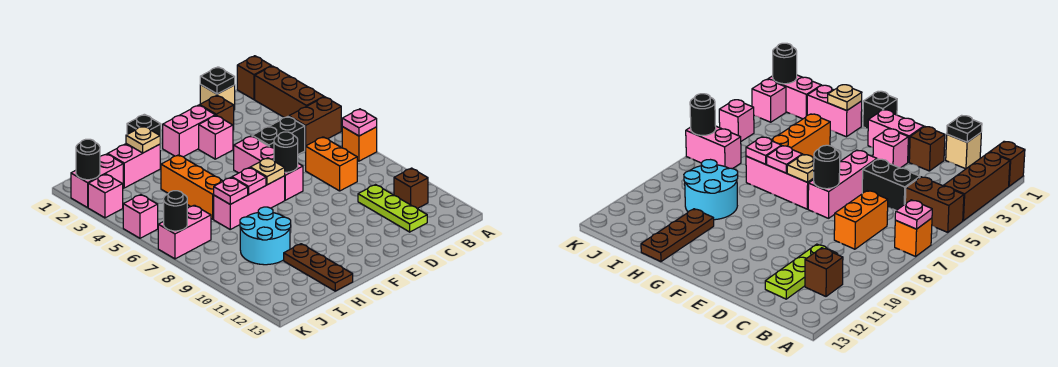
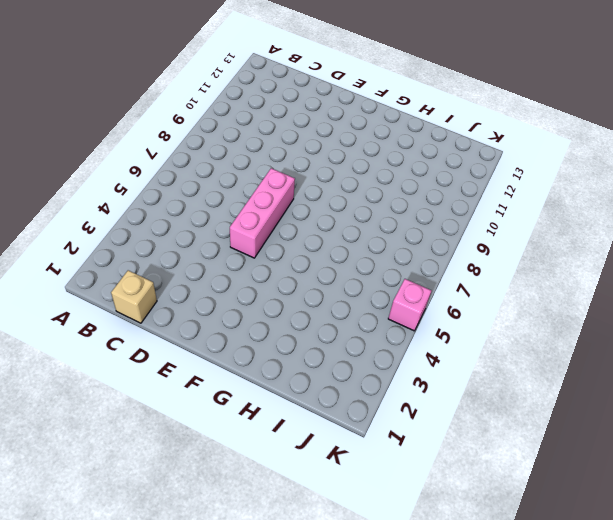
none -> brown 1x1 brick [237,56,271,100]
none -> brown 1x3 brick [255,66,324,118]
none -> brown 1x2 brick [289,97,341,151]
none -> orange 1x1 brick [342,127,377,161]

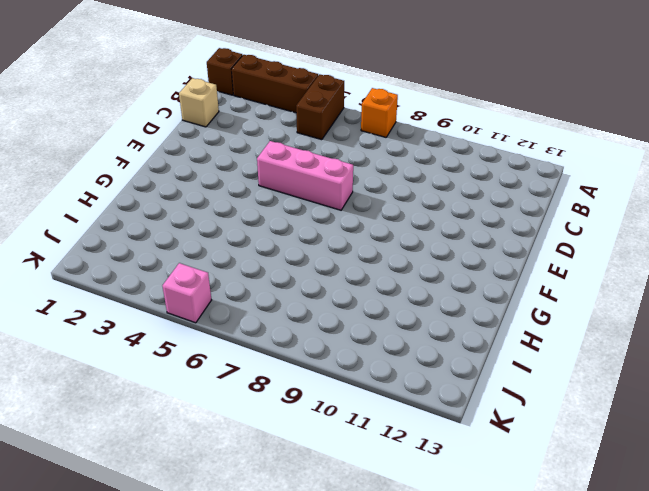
none -> brown 1x1 brick [394,168,428,209]
none -> black 1x2 brick [252,117,305,154]
none -> orange 1x2 brick [306,137,357,191]
none -> lime 1x3 plate [358,185,427,232]

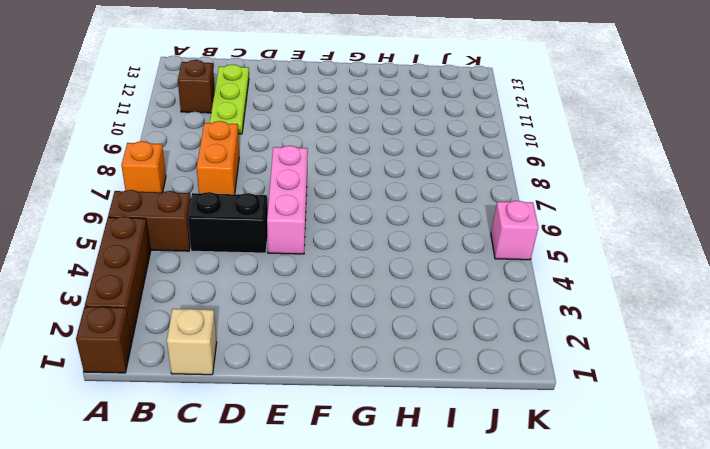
none -> brown 1x1 brick [200,95,234,130]
none -> pink 1x2 brick [163,105,215,157]
none -> pink 1x1 brick [199,115,233,159]
none -> pink 1x3 brick [214,176,285,229]

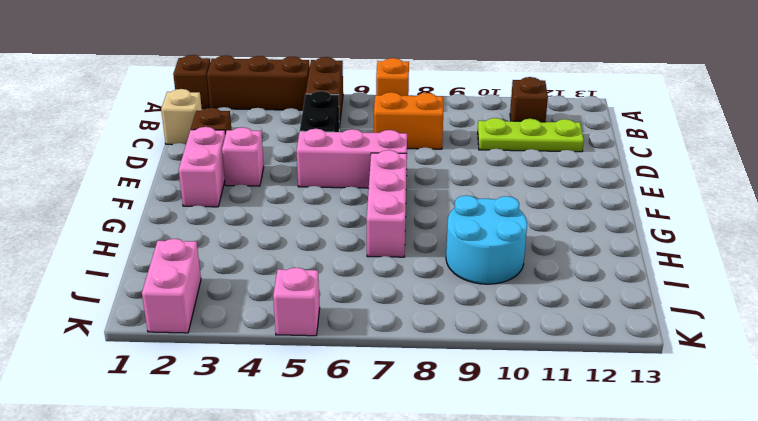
none -> black 1x1 brick [127,114,161,149]
none -> pink 1x2 brick [108,144,160,188]
none -> orange 1x3 brick [161,155,223,219]
none -> brown 1x3 plate [284,244,353,291]

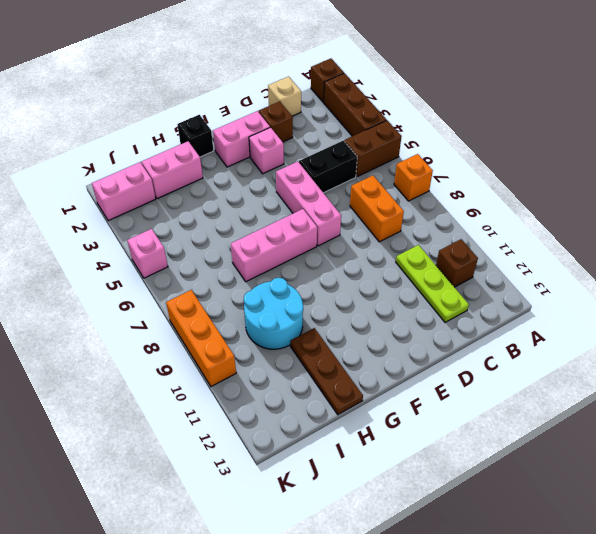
orange 1x3 brick [166,290,236,387] -> orange 1x3 brick moved to [161,155,223,219]
none -> pink 1x2 brick [158,205,211,259]
none -> pink 1x1 brick [88,174,123,218]
none -> pink 1x1 plate [342,109,377,136]
none -> black 1x1 plate [200,67,235,94]

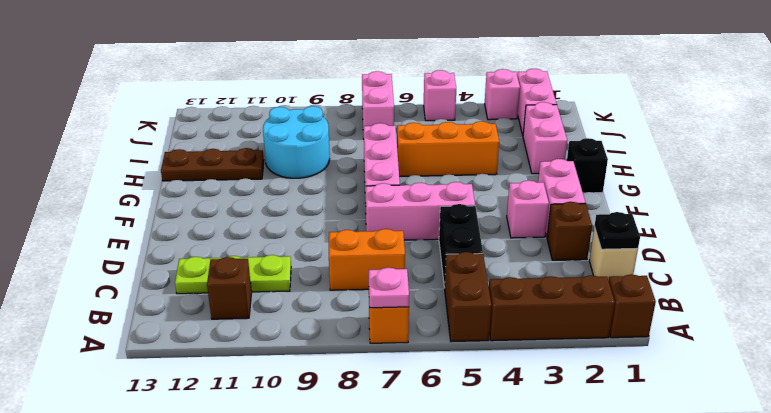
none -> black 1x1 round brick [274,132,298,172]
none -> tan 1x1 plate [250,158,285,185]
none -> pink 1x1 plate [232,168,266,194]
none -> tan 1x1 plate [126,126,160,153]

